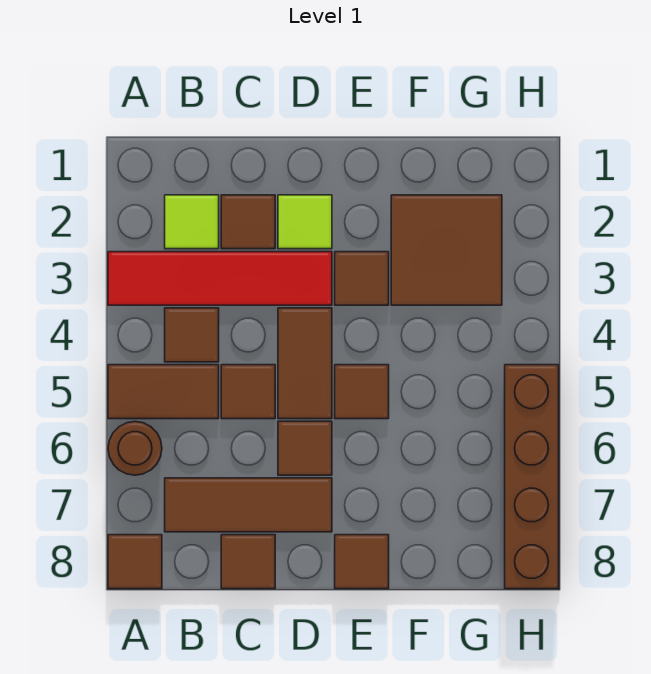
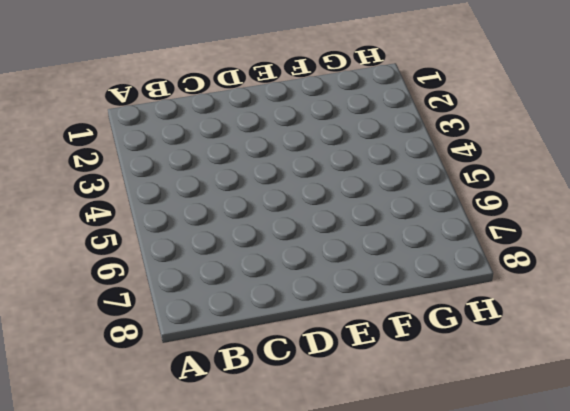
none -> red 1x4 tile [108,252,332,305]
none -> brown 1x2 tile [108,365,219,419]
none -> brown 1x1 round brick [108,422,162,475]

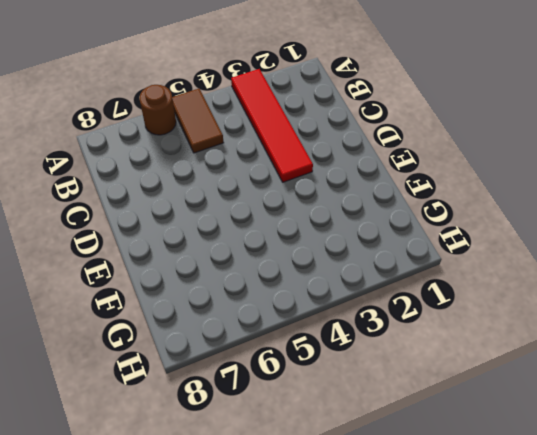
none -> brown 1x1 tile [108,535,162,589]
none -> lime 1x1 tile [165,195,219,249]
none -> brown 1x1 tile [165,308,219,362]

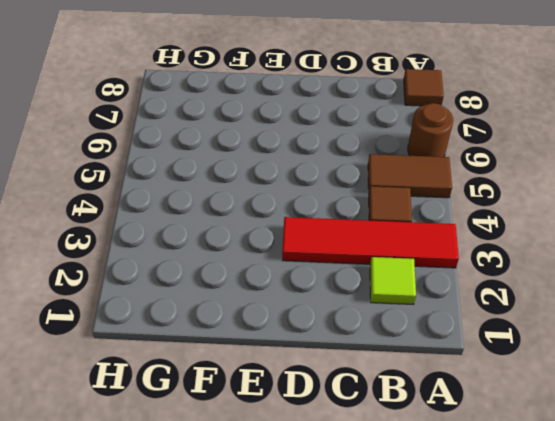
none -> brown 1x3 tile [165,478,332,532]
none -> brown 1x1 tile [221,195,275,249]
none -> brown 1x1 tile [221,365,275,419]

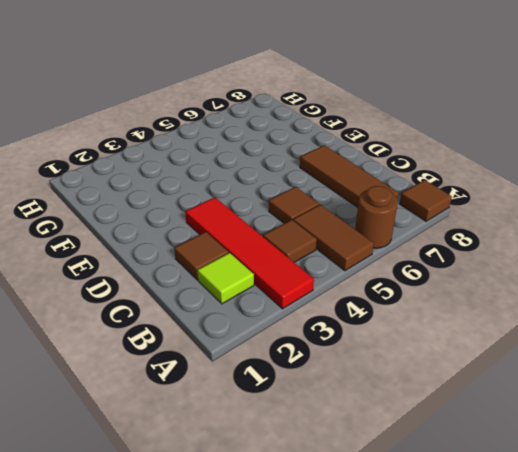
none -> brown 1x1 tile [221,535,275,589]
none -> lime 1x1 tile [278,195,332,249]
none -> brown 1x2 tile [278,308,332,419]

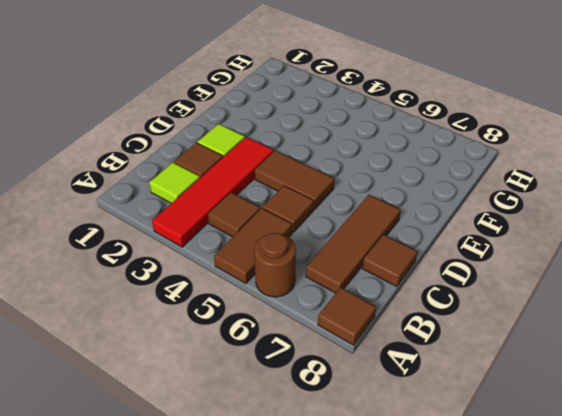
none -> brown 1x1 tile [278,421,332,475]
none -> brown 1x1 tile [335,252,389,305]
none -> brown 1x1 tile [335,365,389,419]

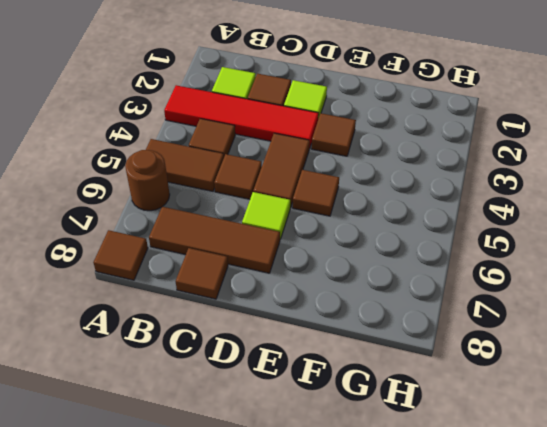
lime 1x1 tile [242,192,290,239] -> brown 1x1 tile [278,421,332,475]
none -> brown 1x1 tile [335,535,389,589]
none -> brown 2x2 tile [391,195,502,305]
none -> brown 1x4 brick [505,365,559,589]

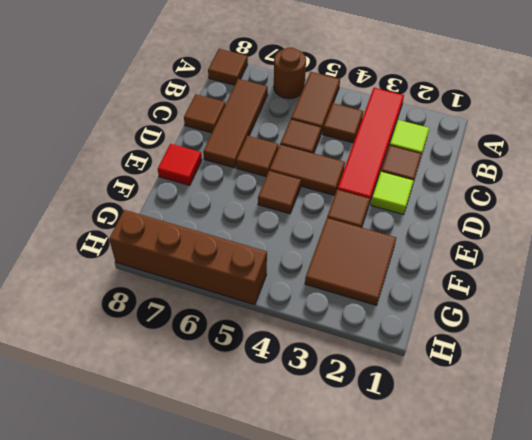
red 1x1 tile [158,144,202,185] -> brown 1x1 tile [335,535,389,589]

